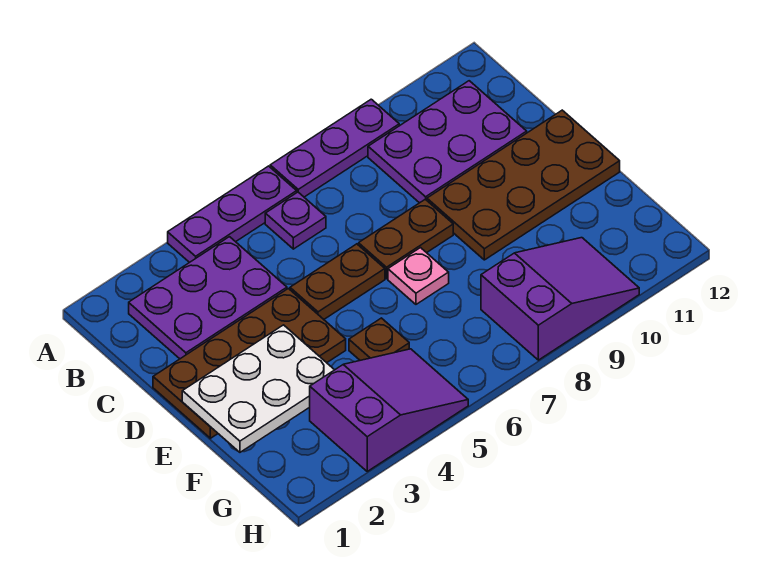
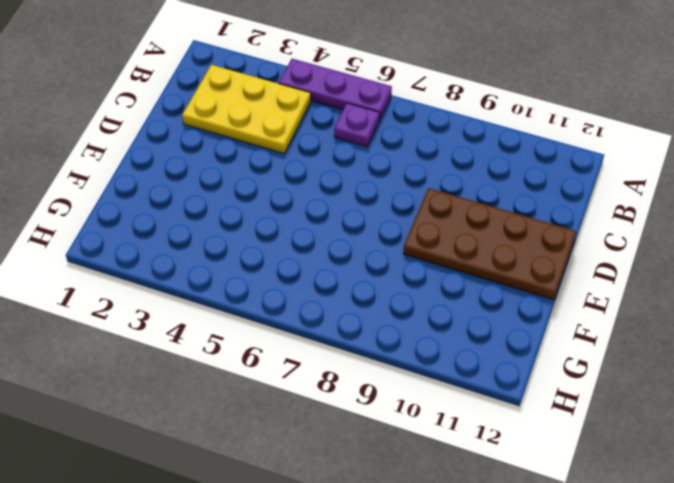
yellow 2x3 plate [182,65,311,153] -> purple 2x3 plate [129,237,287,359]
none -> purple 1x3 plate [270,99,399,197]
none -> purple 2x3 plate [368,81,527,203]
none -> brown 2x4 plate [153,289,346,438]

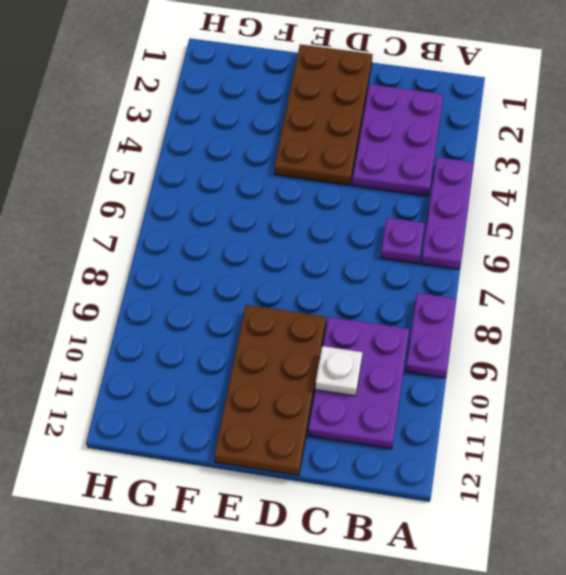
purple 1x2 plate [405,293,456,378] -> purple 1x3 plate [270,99,399,197]
white 1x1 plate [315,346,362,396] -> none
none -> brown 1x2 plate [290,244,385,319]
none -> brown 1x2 plate [359,199,453,279]
none -> pink 1x1 plate [388,248,449,304]

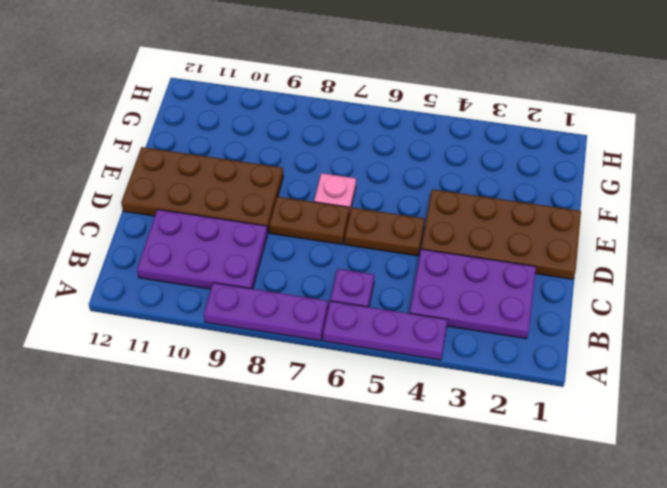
none -> brown 1x1 plate [349,318,409,360]
none -> purple 2x3 slope [310,349,468,471]
none -> purple 2x3 slope [481,238,639,360]

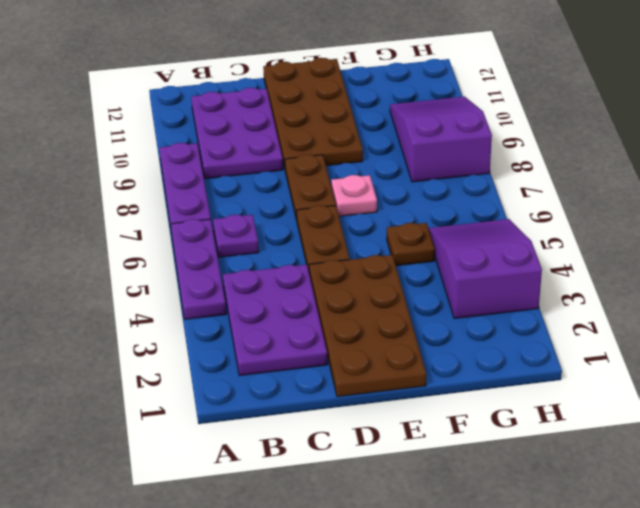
none -> white 2x3 plate [182,325,334,452]

